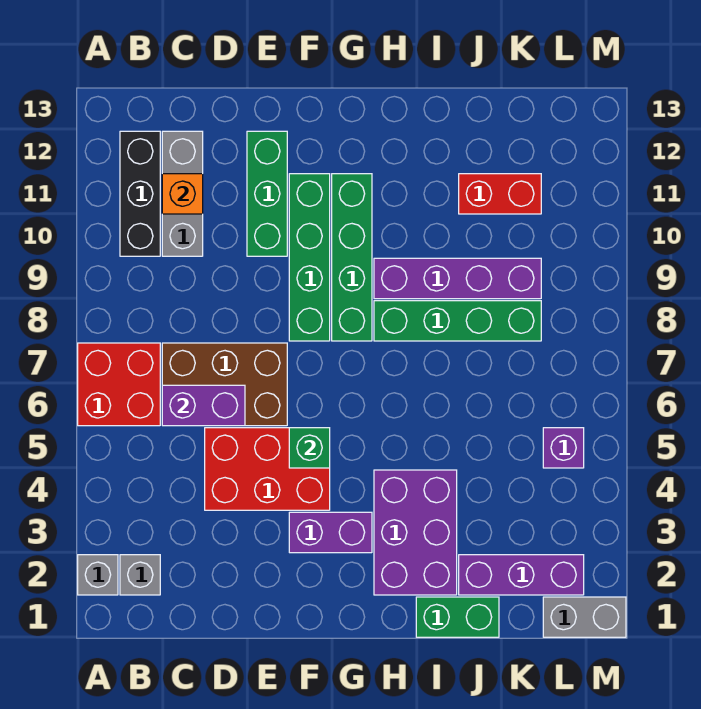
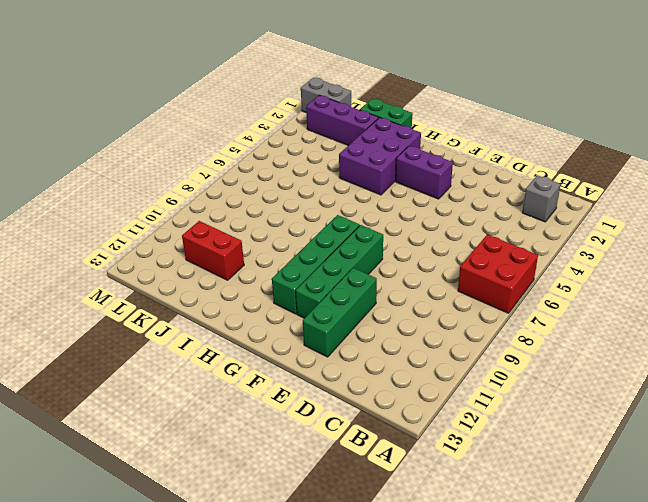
none -> grey 1x1 brick [78,555,118,595]
none -> black 1x3 brick [120,131,160,256]
none -> brown 2x3 brick [162,343,287,426]

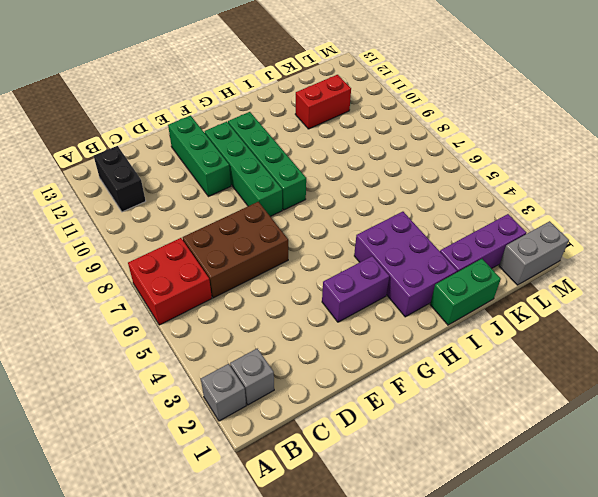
black 1x2 brick [94,146,146,212] -> black 1x3 brick [120,131,160,256]
none -> grey 1x3 brick [162,131,203,256]
none -> red 2x3 brick [205,428,330,510]
none -> green 1x4 brick [374,301,541,341]

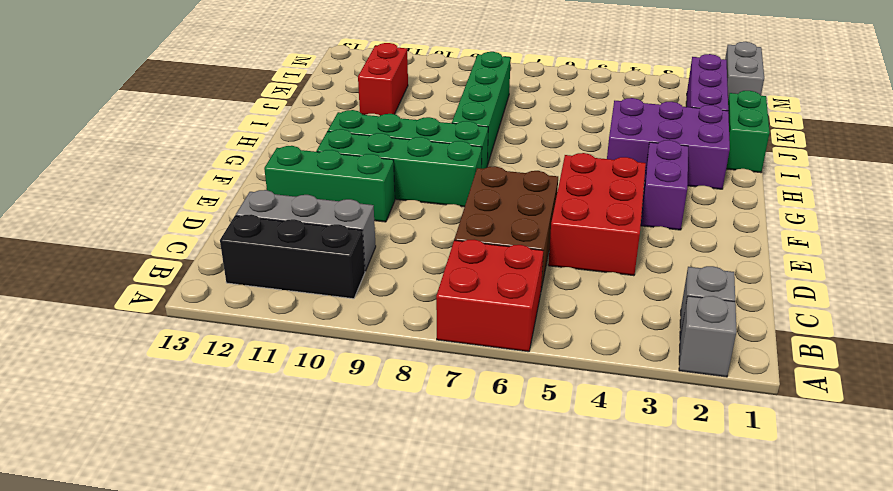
none -> purple 1x4 brick [374,258,541,299]
none -> purple 1x1 brick [543,428,584,468]
none -> purple 1x2 brick [162,385,245,426]

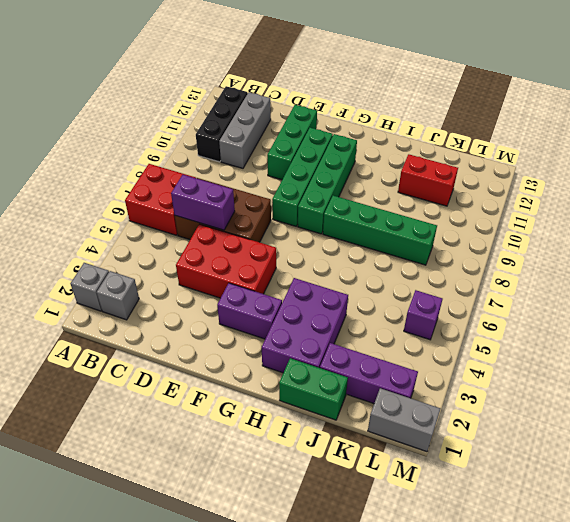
none -> purple 1x4 brick [374,258,541,299]
none -> orange 1x1 brick [162,174,203,214]
none -> green 1x1 brick [289,428,330,468]

